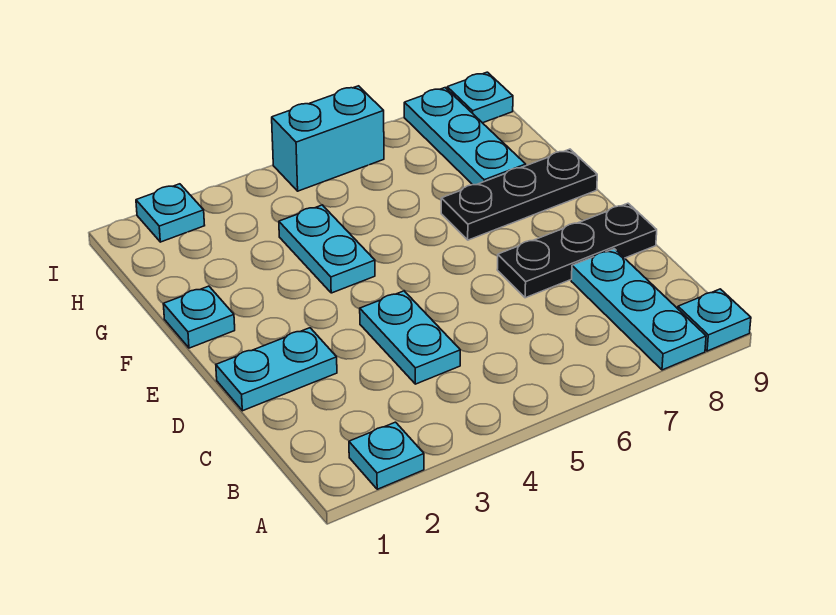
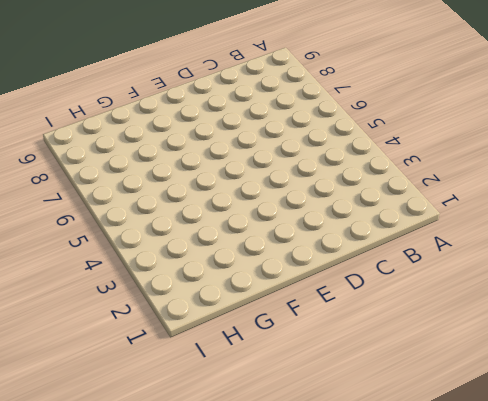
none -> cyan 1x1 plate [349,422,424,489]
none -> cyan 1x3 plate [571,249,706,370]
none -> cyan 1x1 plate [678,289,751,351]

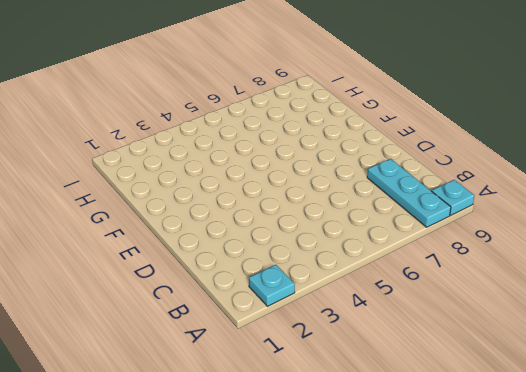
none -> cyan 1x2 plate [360,291,460,384]
none -> cyan 1x2 plate [216,328,337,411]
none -> black 1x3 plate [497,203,657,298]

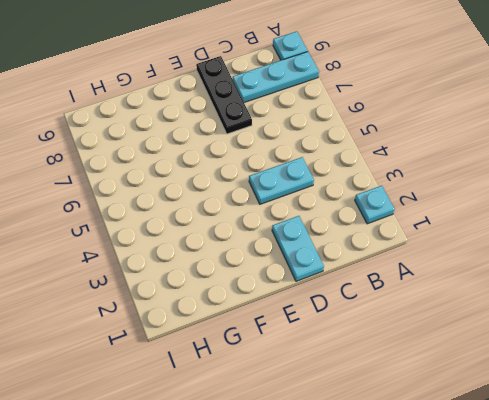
none -> cyan 1x1 plate [163,286,235,348]
none -> cyan 1x2 plate [279,205,375,293]
none -> black 1x3 plate [441,149,597,240]

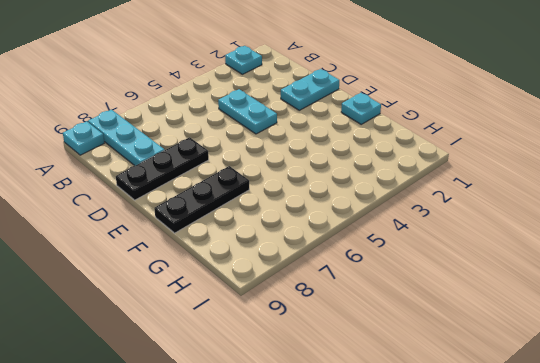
none -> cyan 1x2 plate [279,205,375,293]
none -> cyan 1x3 plate [404,88,526,185]
none -> cyan 1x1 plate [136,184,205,242]

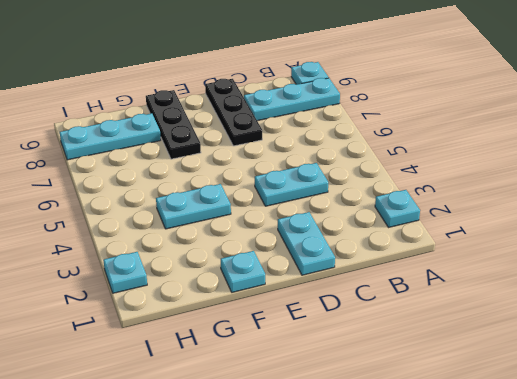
none -> cyan 1x2 brick [272,86,384,191]
none -> cyan 1x1 plate [447,72,513,123]

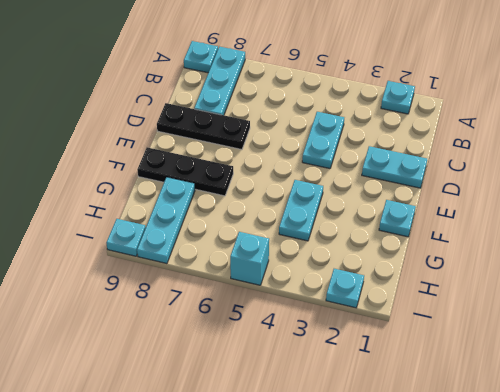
cyan 1x1 brick [230,232,269,285] -> cyan 1x2 brick [272,86,384,191]

